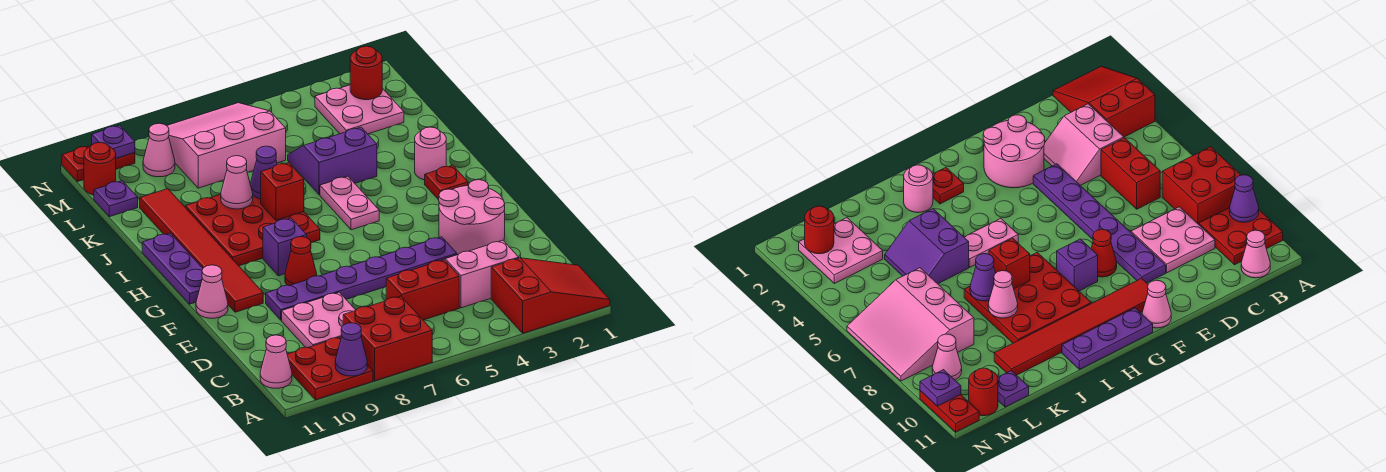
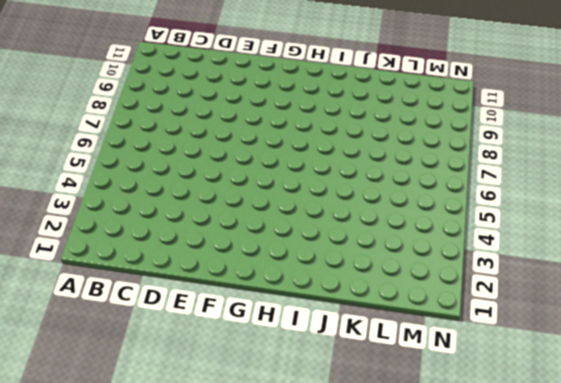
none -> red 2x3 slope [491,258,610,333]
none -> red 2x2 brick [343,296,432,381]
none -> red 2x2 plate [287,337,373,400]
none -> pink 1x1 cone [260,335,292,388]

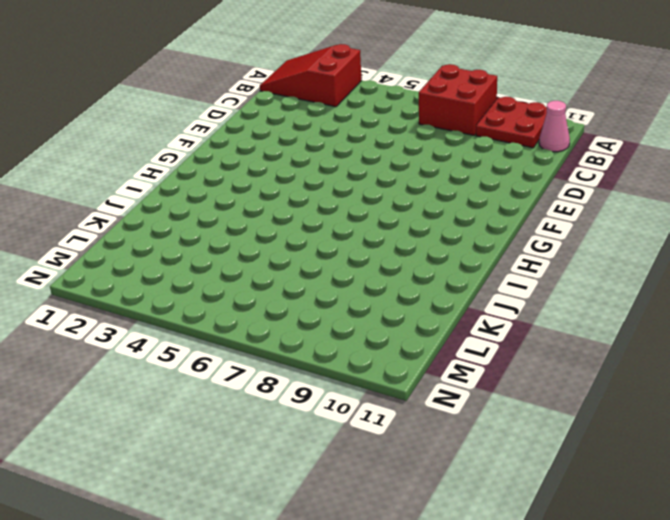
none -> pink 2x2 slope [444,240,519,308]
none -> red 1x2 brick [386,260,459,320]
none -> pink 2x2 plate [282,292,356,348]
none -> pink 2x2 round brick [439,180,505,255]

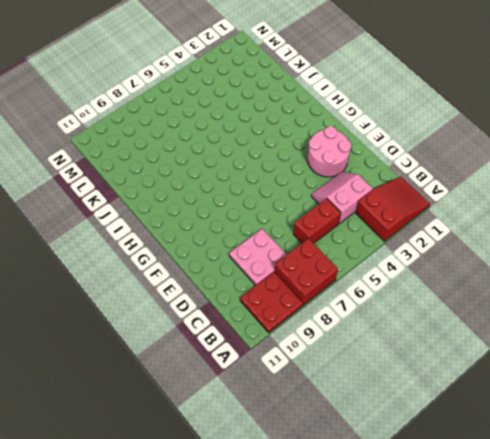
none -> pink 1x1 cone [260,335,292,388]
none -> purple 1x6 plate [266,237,457,320]
none -> red 1x1 cone [285,237,317,286]
none -> red 1x6 tile [140,189,263,312]

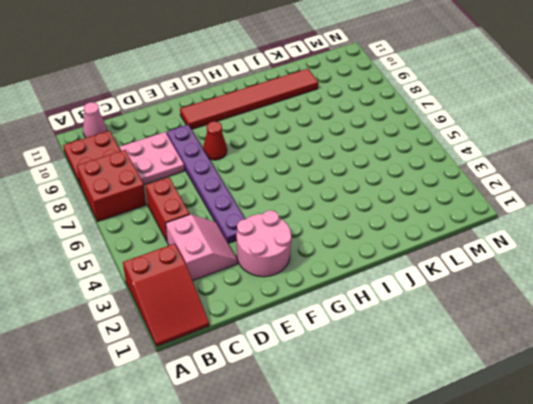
none -> pink 1x1 cone [196,265,228,318]
none -> purple 1x1 brick [263,218,307,276]
none -> purple 1x3 plate [142,233,203,304]
none -> red 1x1 plate [425,165,468,200]

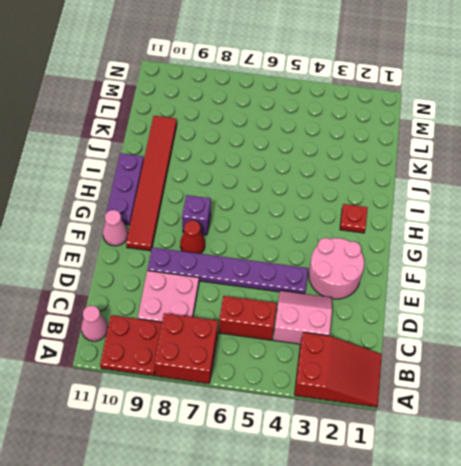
none -> pink 1x2 plate [320,176,379,230]
none -> red 3x3 plate [185,194,320,266]
none -> pink 1x1 round brick [415,127,446,180]
none -> purple 2x2 slope [288,127,377,195]

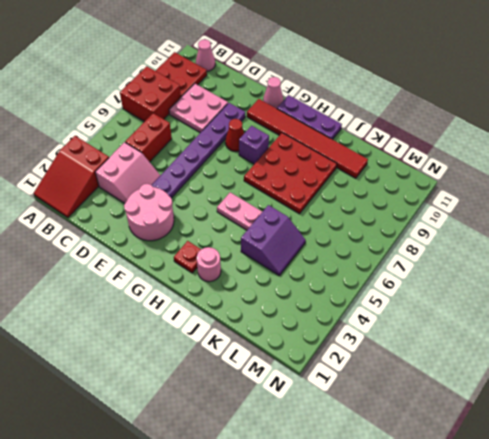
none -> pink 2x2 plate [315,85,404,134]
none -> pink 3x3 slope [167,103,286,188]
none -> purple 1x1 plate [94,181,138,217]
none -> pink 1x1 cone [143,123,175,177]

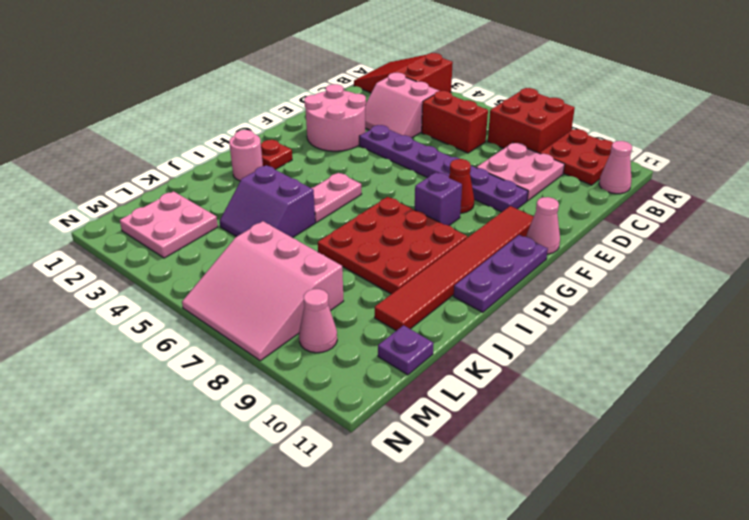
none -> red 1x1 round brick [84,142,116,195]
none -> red 1x2 plate [62,145,135,182]
none -> purple 1x1 cone [335,323,367,376]
none -> red 1x1 brick [261,163,304,220]

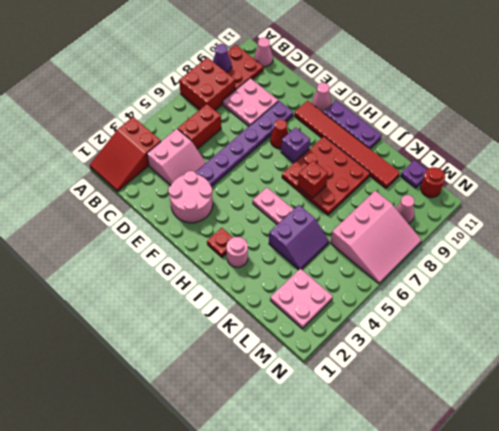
none -> red 1x2 plate [62,145,135,182]
none -> purple 1x1 cone [250,146,277,199]
none -> pink 1x1 cone [221,156,253,209]
none -> red 1x1 round brick [350,46,382,100]

